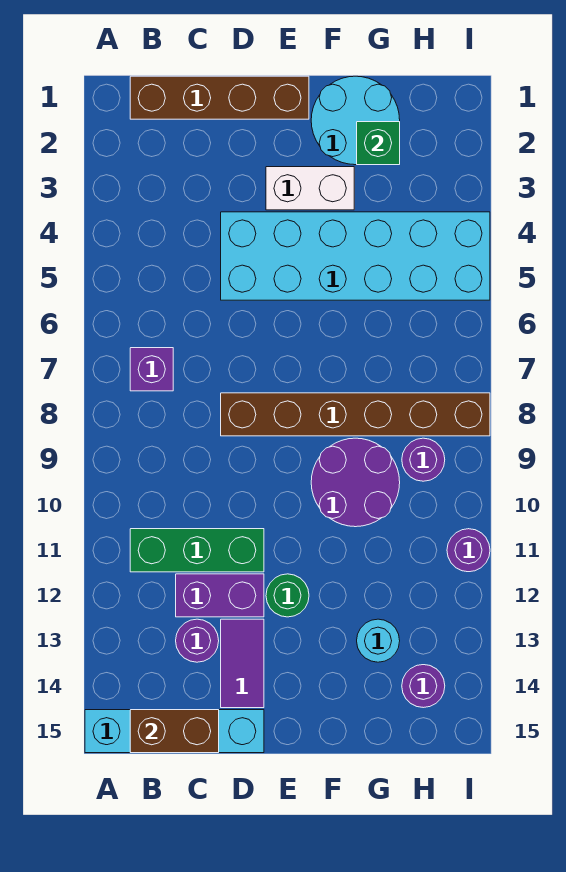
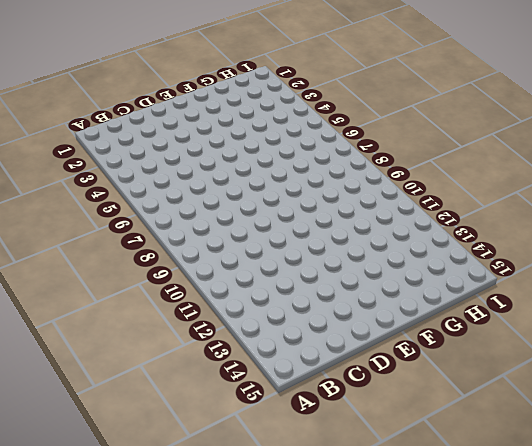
none -> cyan 1x4 brick [85,710,264,753]
none -> brown 1x4 brick [130,76,309,119]
none -> purple 1x1 brick [130,348,173,391]

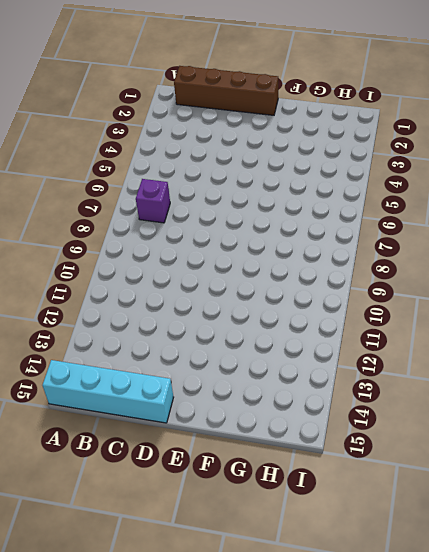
none -> green 1x3 brick [130,529,264,572]
none -> purple 1x2 brick [176,574,264,617]
none -> purple 1x1 round brick [176,619,219,662]

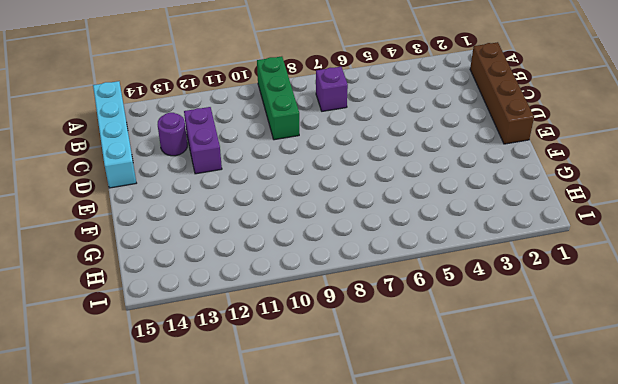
green 1x3 brick [257,56,299,140] -> green 1x3 brick moved to [130,529,264,572]
none -> cyan 2x6 brick [221,212,490,300]
none -> brown 1x6 brick [221,393,490,436]
none -> purple 1x2 tile [221,619,264,708]

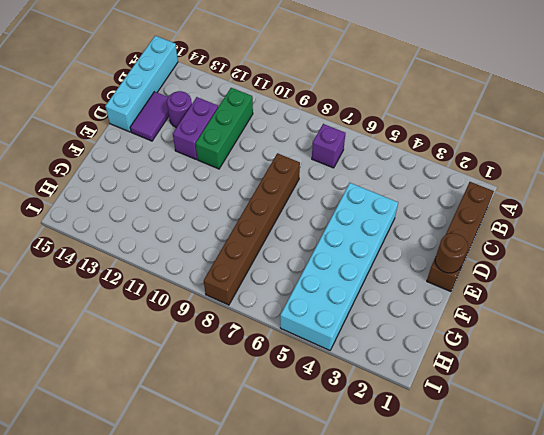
purple 1x2 tile [130,92,169,141] -> purple 1x2 tile turned to [221,619,264,708]
brown 1x1 round brick [435,233,468,273] -> none
none -> white 1x2 brick [266,167,354,210]
none -> green 1x1 round brick [266,574,309,617]
none -> cyan 2x2 round brick [311,76,400,165]

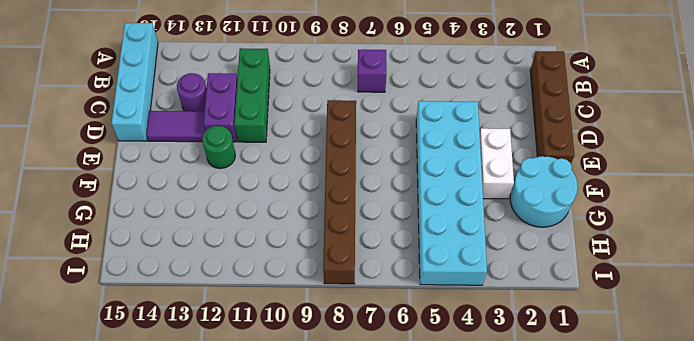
none -> purple 2x2 round brick [311,438,400,527]
none -> cyan 1x1 round brick [357,619,400,662]
none -> purple 1x1 round brick [402,438,445,481]

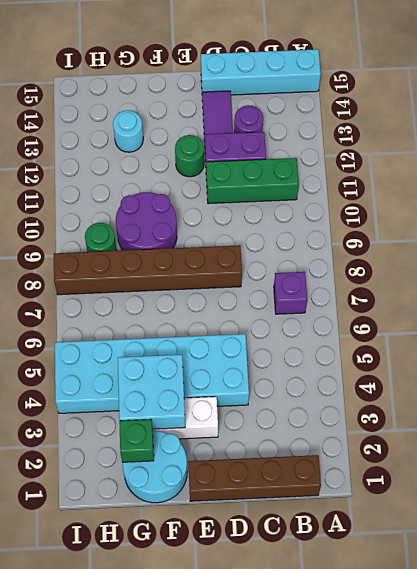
cyan 2x2 brick [118,355,185,429] -> none
green 1x1 round brick [85,223,116,252] -> purple 1x1 round brick [402,438,445,481]
none -> purple 1x1 round brick [402,665,445,708]
none -> purple 1x1 round brick [447,529,490,572]
none -> brown 1x2 brick [130,710,219,753]

